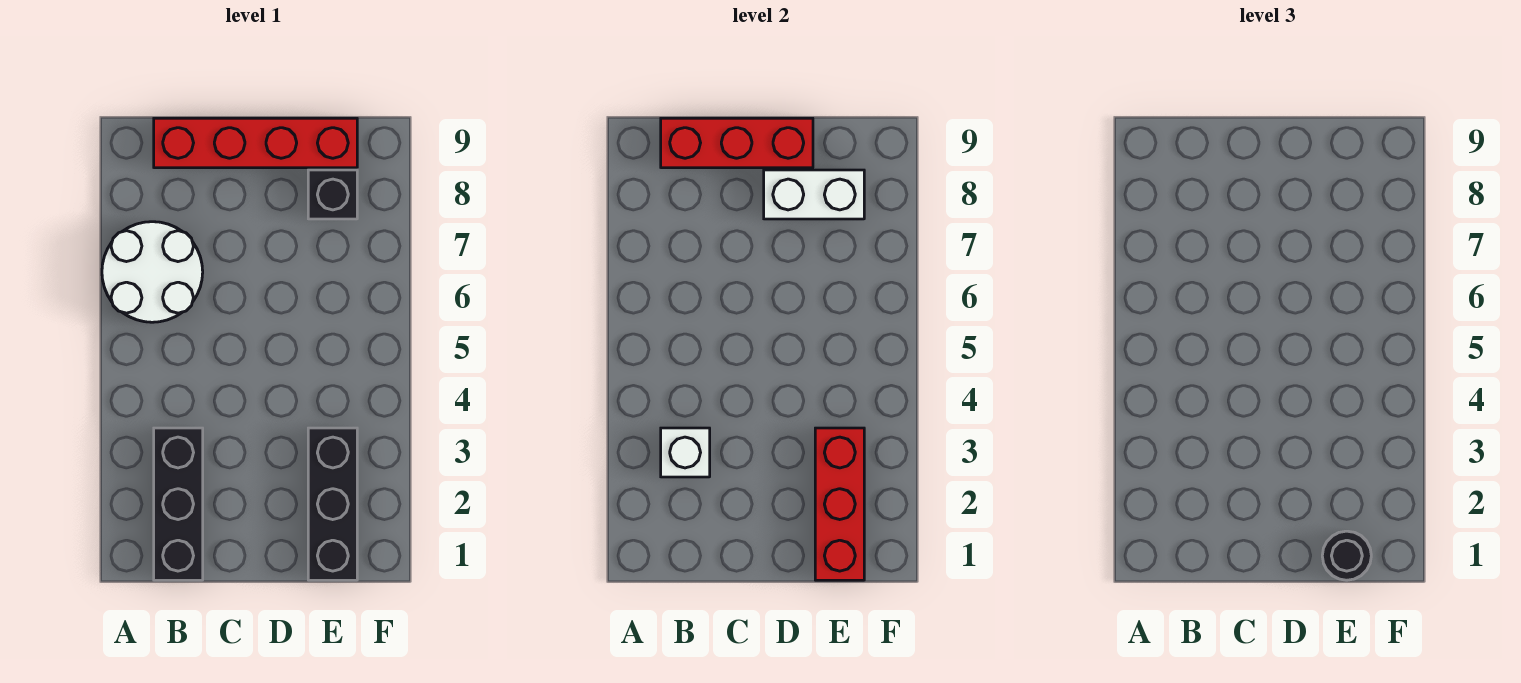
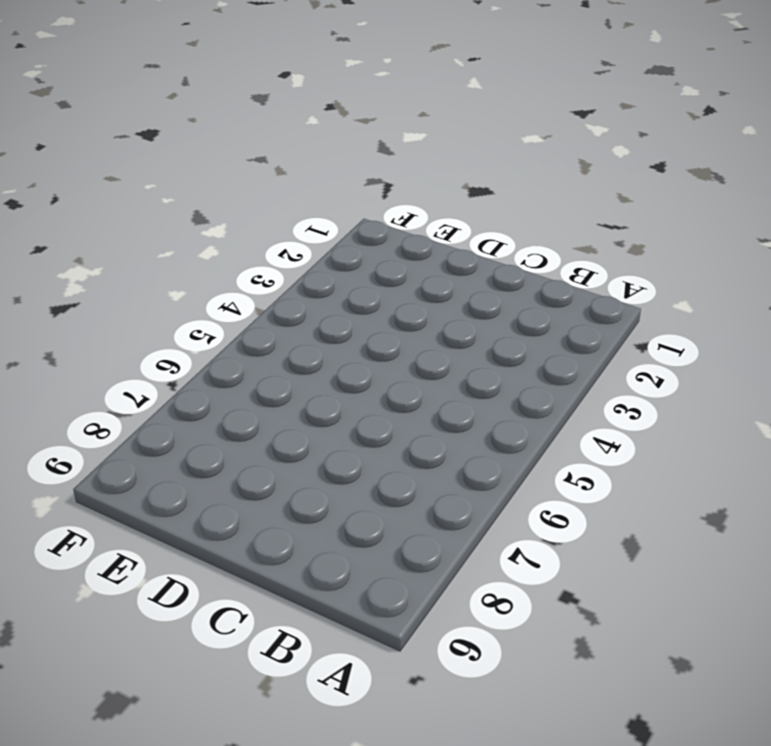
none -> white 2x2 round brick [102,222,203,322]
none -> black 1x3 brick [154,428,203,580]

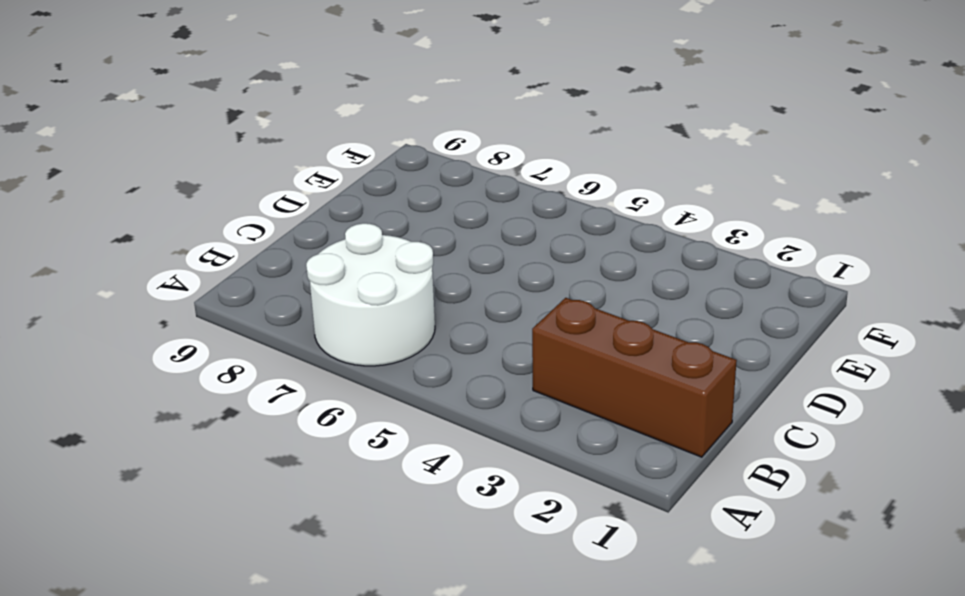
brown 1x3 brick [532,298,737,457] -> black 1x3 brick [154,428,203,580]
none -> red 1x4 brick [154,118,357,168]
none -> black 1x3 brick [308,428,357,580]

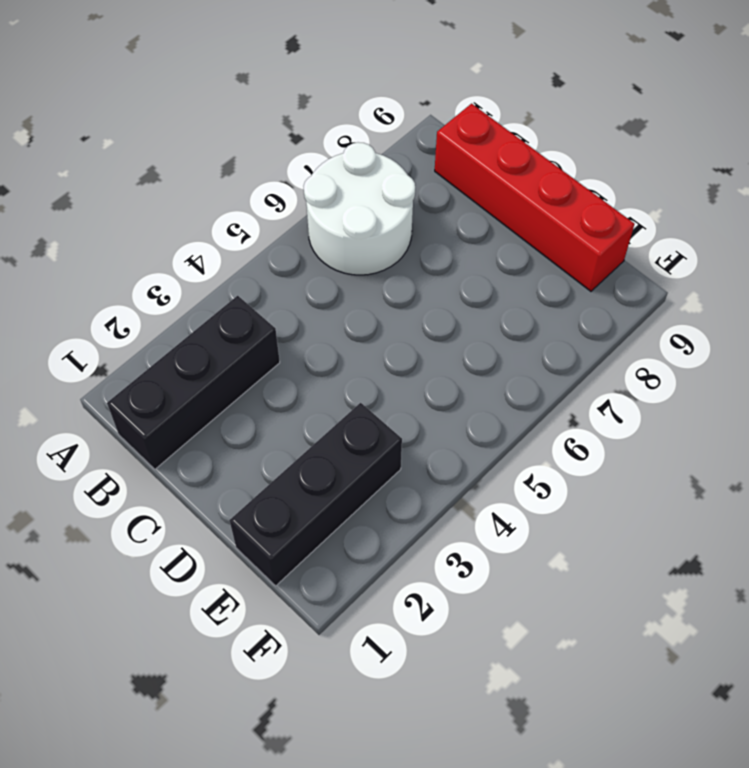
none -> black 1x1 brick [308,170,357,219]
none -> white 1x1 brick [661,428,710,477]

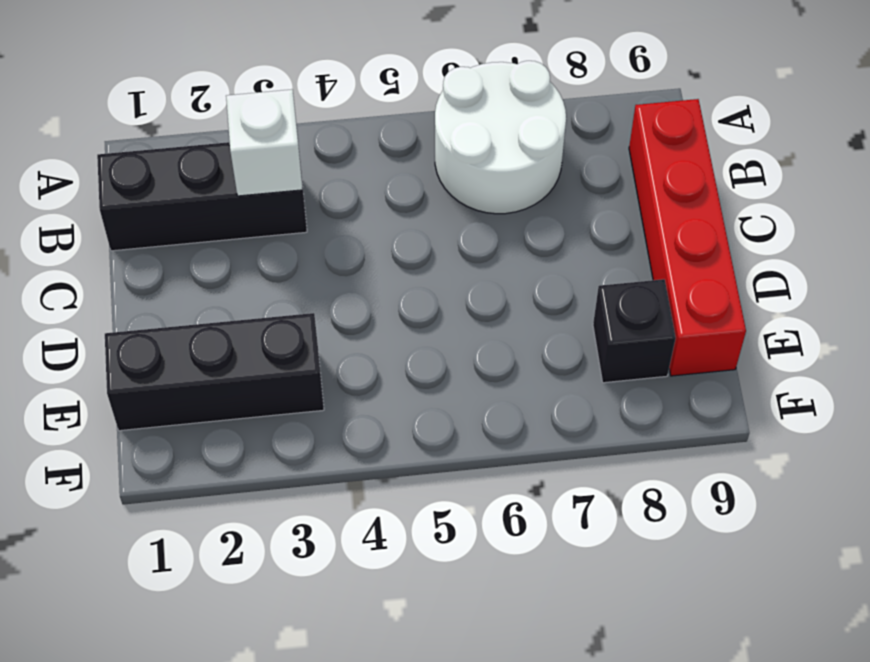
none -> red 1x3 brick [661,118,813,168]
none -> white 1x2 brick [764,170,864,219]

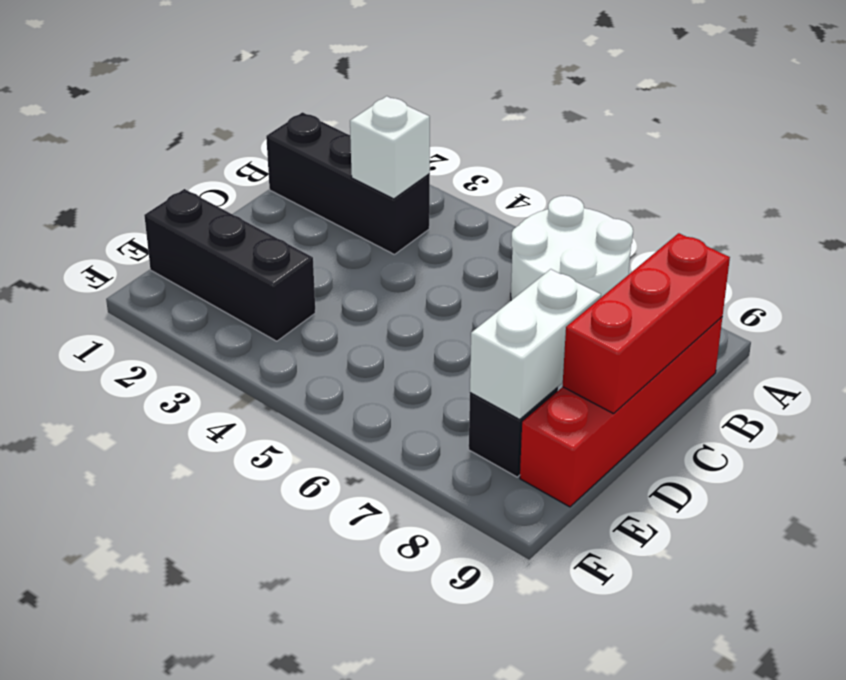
none -> red 1x3 brick [815,428,864,580]
none -> black 1x1 round brick [1322,531,1371,580]

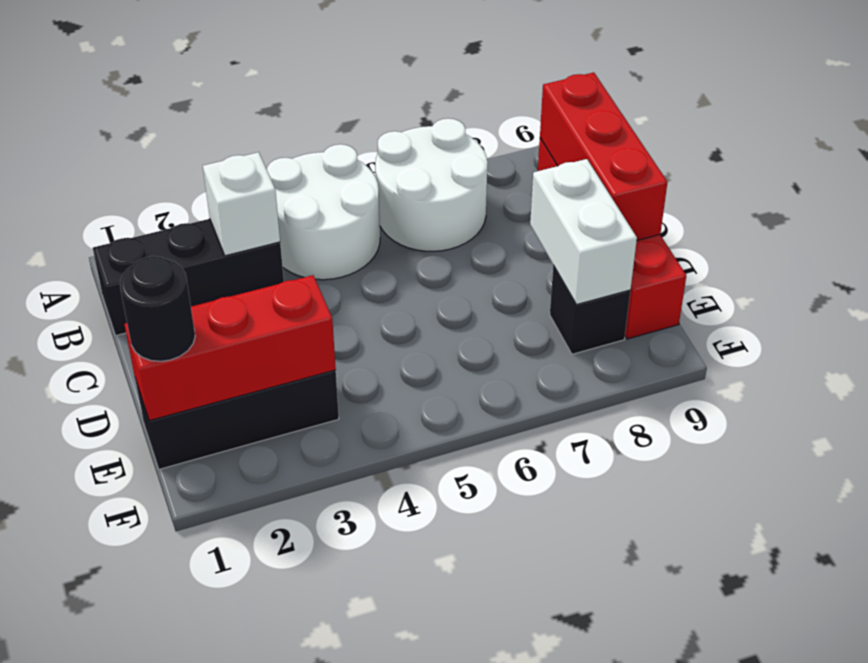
white 2x2 round brick [267,144,380,280] -> none

